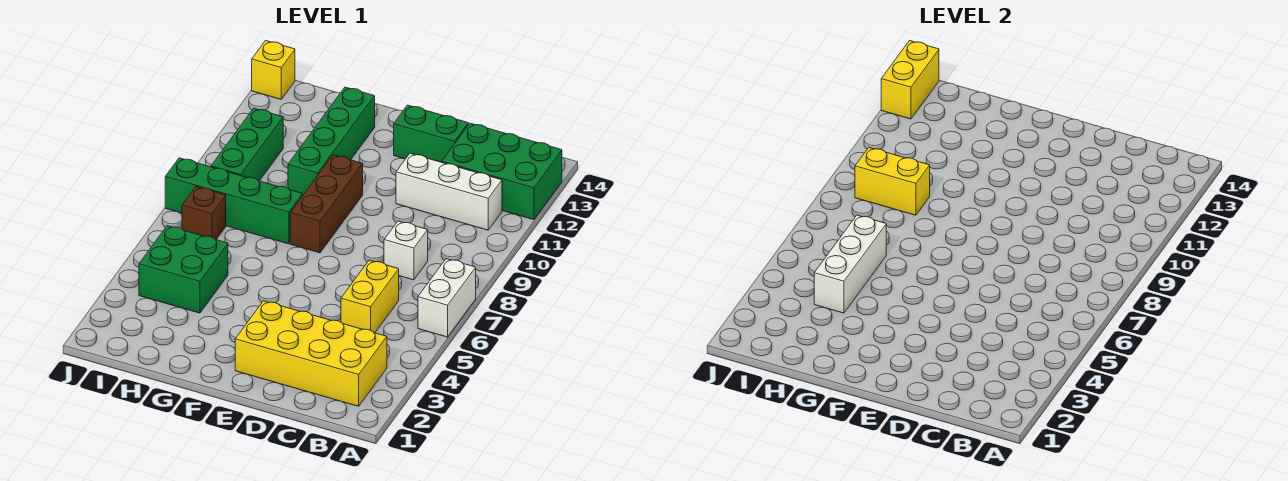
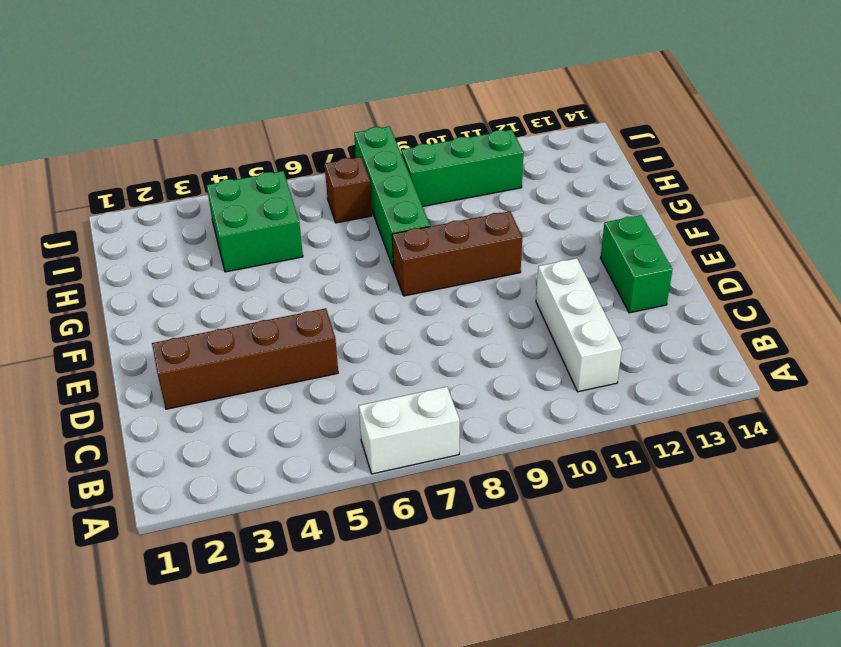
brown 1x4 brick [152,308,338,409] -> yellow 2x4 brick [235,301,387,406]
none -> green 2x3 brick [442,123,562,220]
none -> yellow 1x2 brick [341,260,399,333]
none -> white 1x1 brick [384,221,428,280]

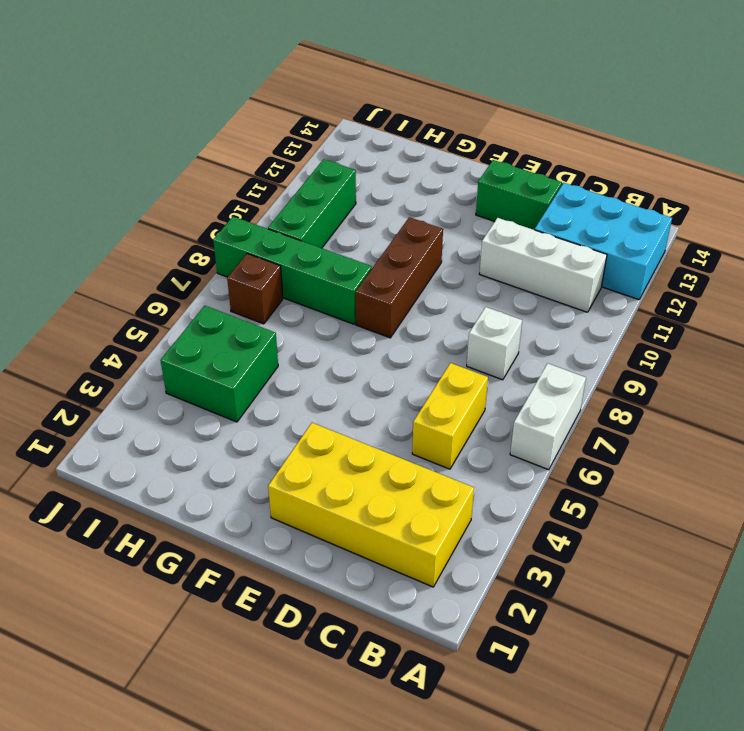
cyan 2x3 brick [535,183,672,300] -> green 2x3 brick [442,123,562,220]
none -> green 1x4 brick [288,87,375,195]
none -> yellow 1x1 brick [252,41,295,99]
none -> white 1x3 brick [814,215,886,313]

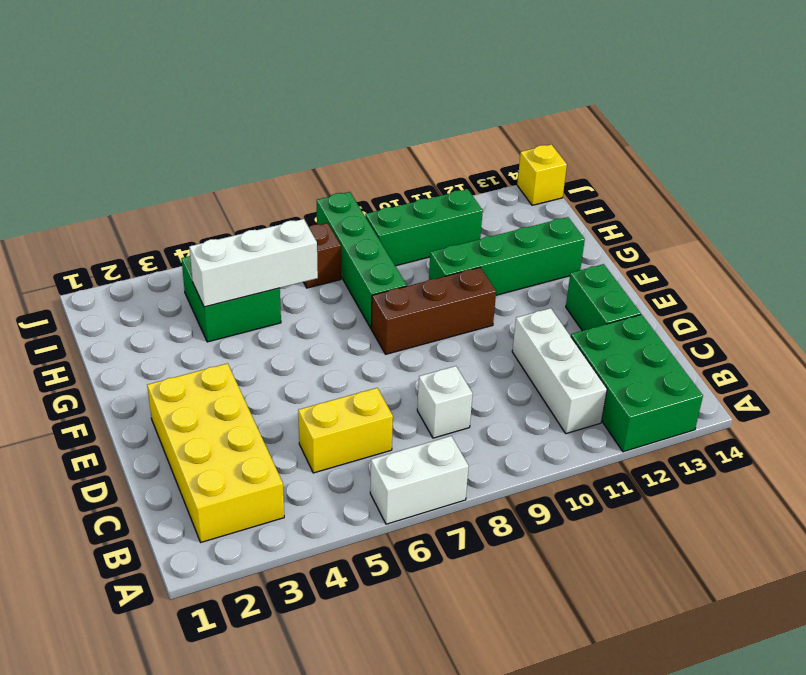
none -> yellow 1x2 brick [855,148,930,215]
none -> yellow 1x2 brick [881,41,939,119]

